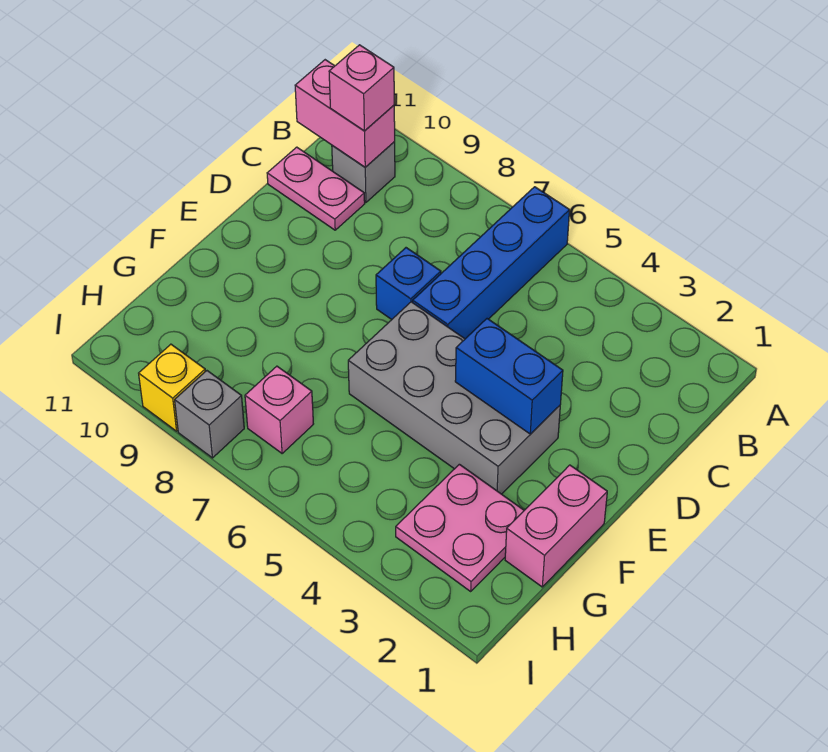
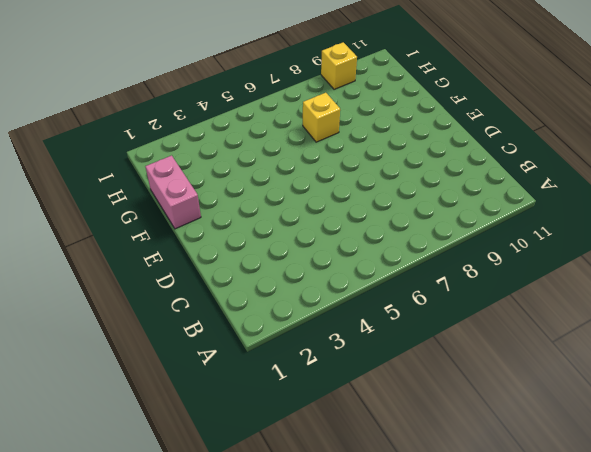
yellow 1x1 brick [303,93,340,142] -> none
none -> blue 1x4 brick [413,187,570,339]
none -> grey 1x1 brick [332,142,395,202]
none -> pink 1x2 plate [267,147,365,230]

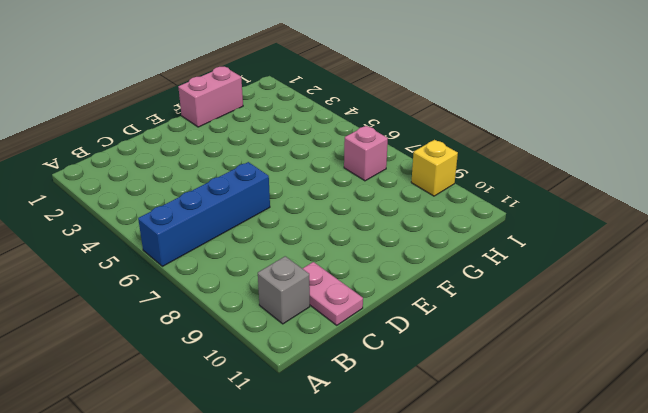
none -> blue 1x1 brick [376,248,441,320]
none -> grey 2x4 brick [348,302,560,494]
none -> pink 2x2 plate [396,464,524,591]

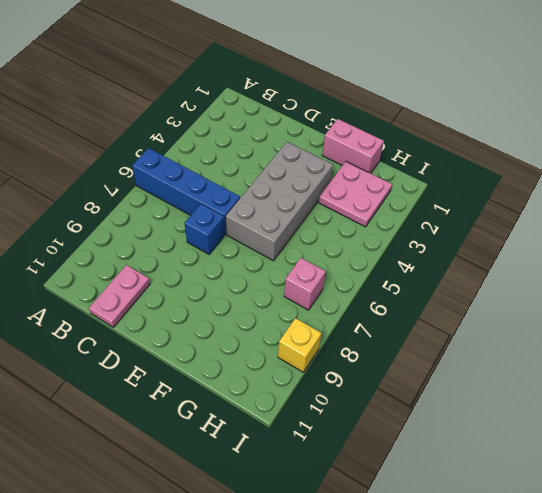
none -> grey 1x1 brick [332,142,395,202]
none -> grey 1x1 brick [175,371,244,458]
none -> pink 1x2 brick [295,60,395,167]

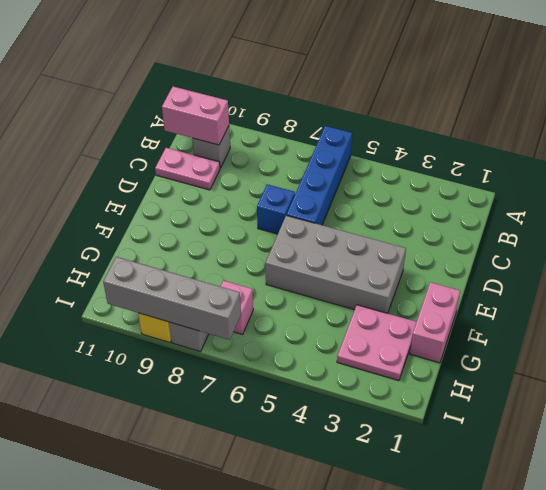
grey 1x4 brick [103,257,241,340] -> none
none -> blue 1x2 brick [455,319,563,434]
none -> pink 1x1 brick [329,45,394,131]

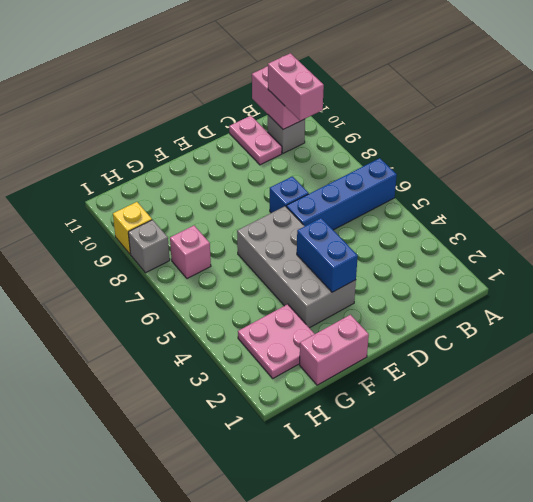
pink 1x2 brick [268,53,324,121] -> pink 1x1 brick [329,45,394,131]

